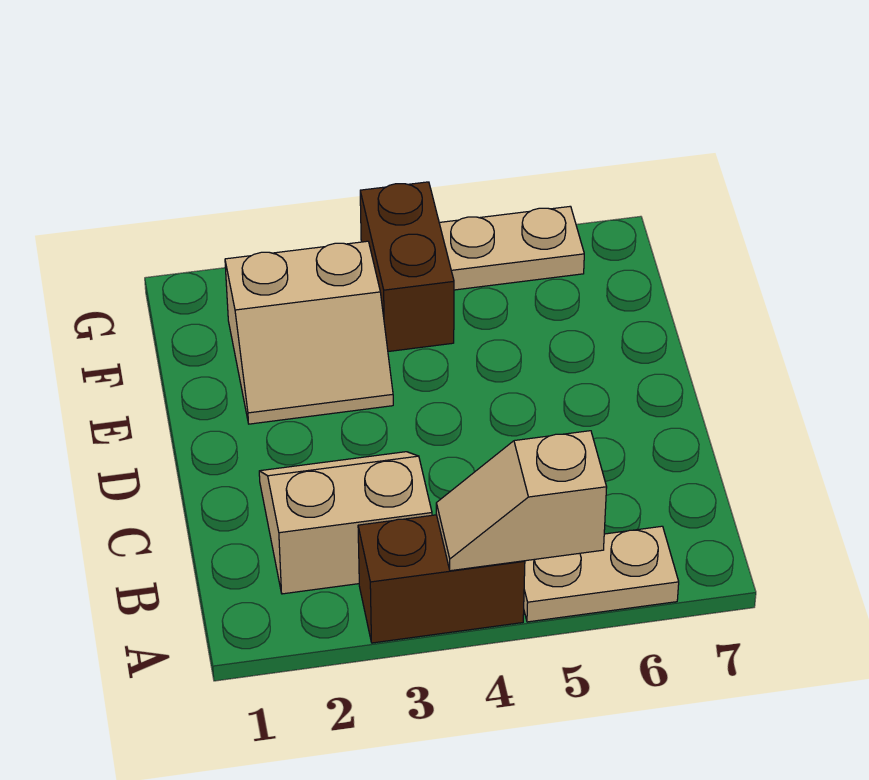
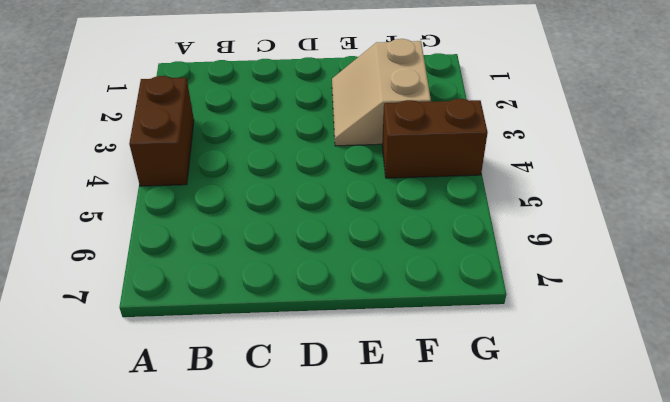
none -> tan 1x2 plate [524,526,679,622]
none -> tan 2x2 slope [259,452,432,594]

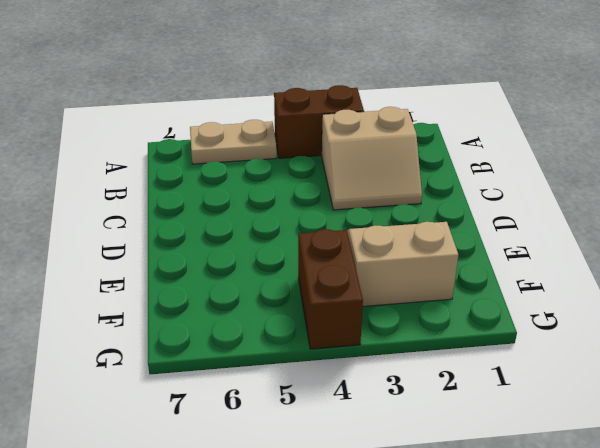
none -> tan 1x2 plate [439,206,584,290]
none -> tan 1x2 slope [436,431,607,571]

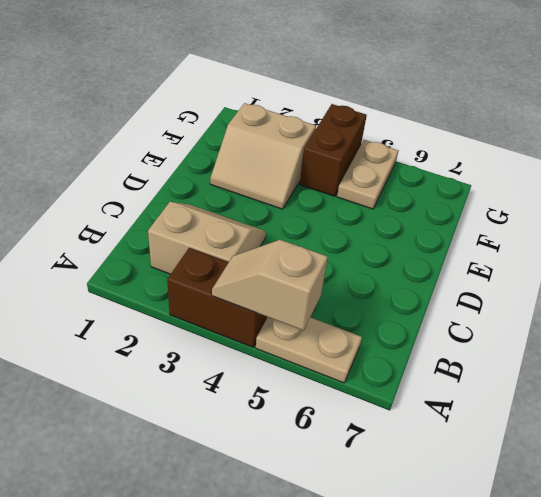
tan 1x2 plate [337,140,398,209] -> tan 1x2 plate turned to [439,206,584,290]

